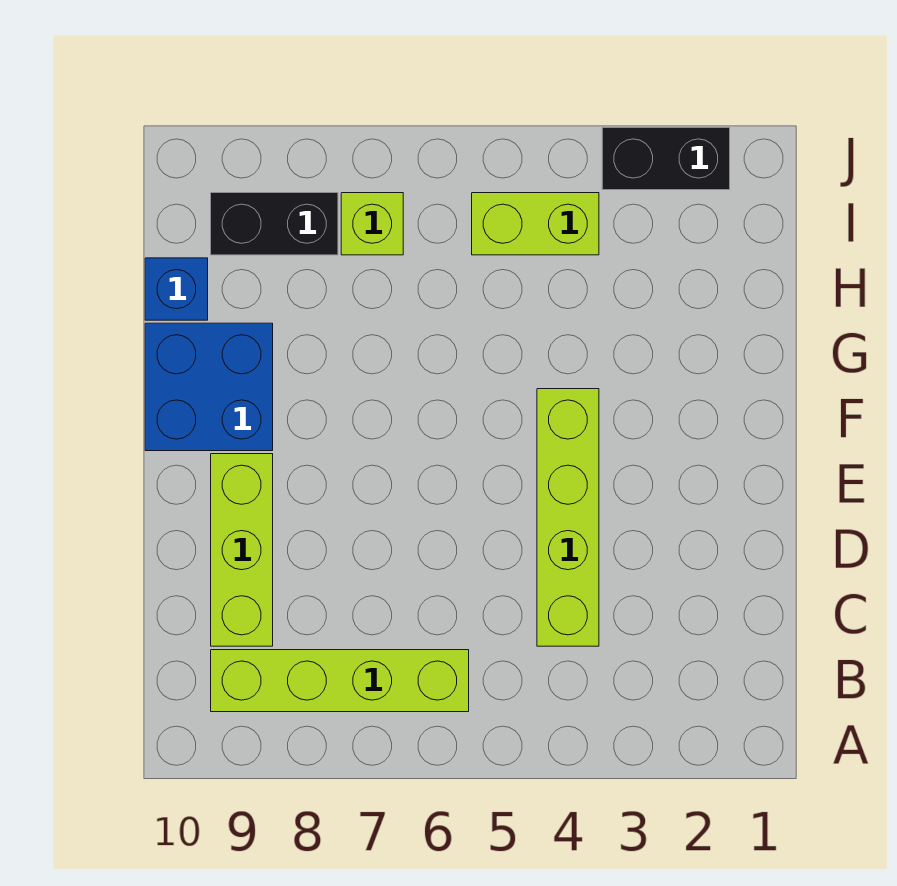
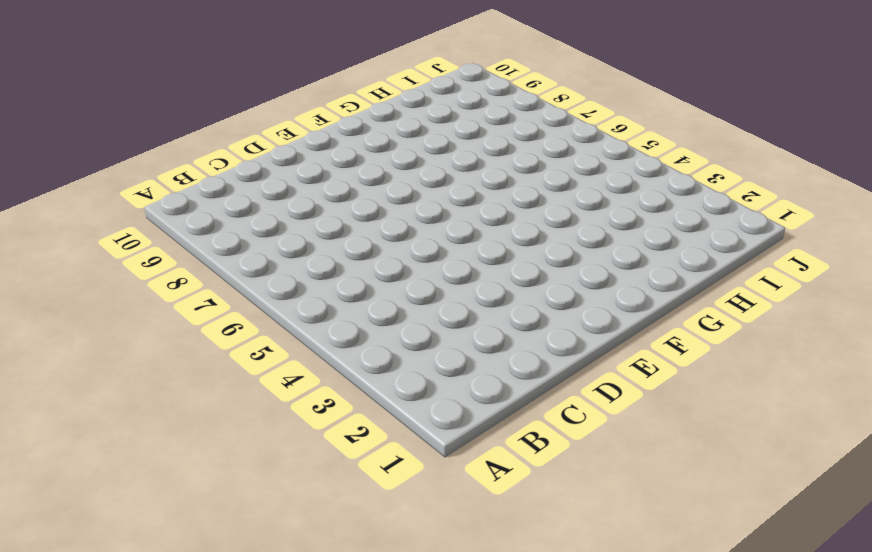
none -> lime 1x4 brick [211,650,469,712]
none -> lime 1x4 brick [537,389,599,646]

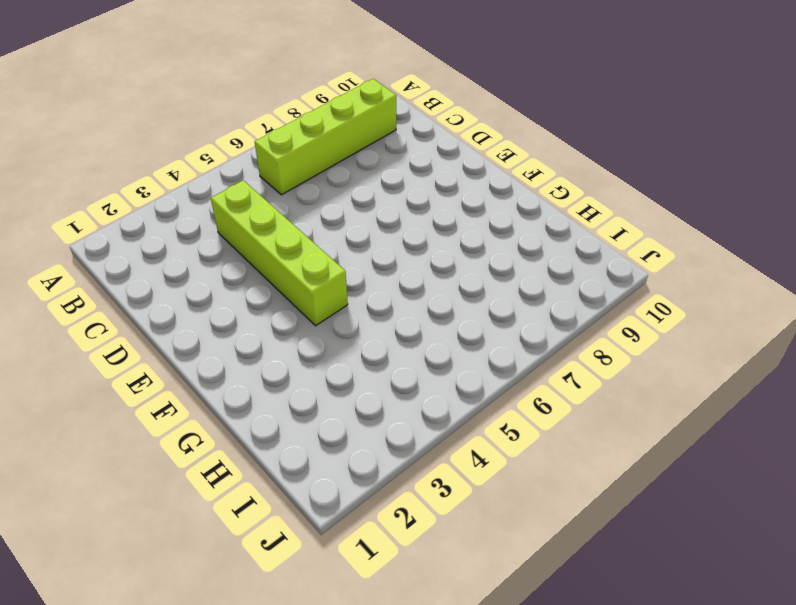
none -> lime 1x3 brick [211,454,273,646]
none -> blue 2x2 brick [145,323,273,451]

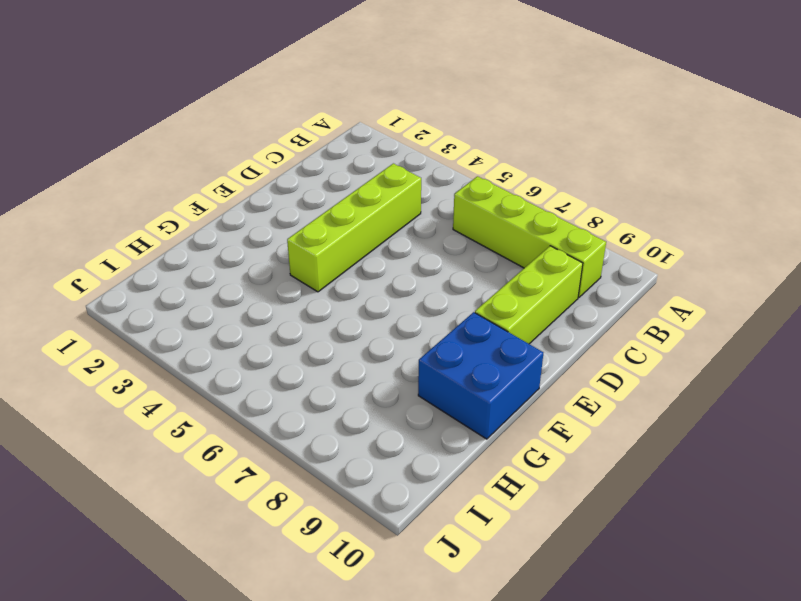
none -> blue 1x1 brick [145,258,208,320]
none -> lime 1x2 brick [472,193,599,255]

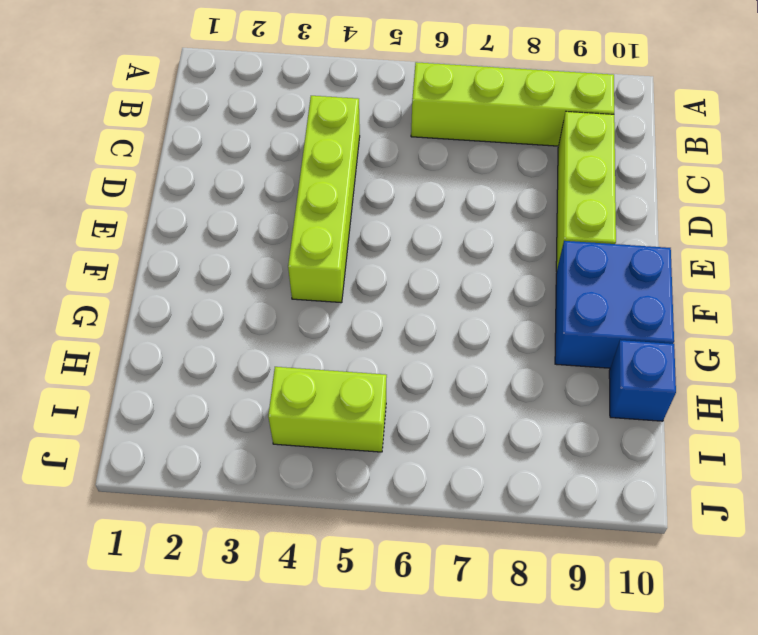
none -> lime 1x1 brick [341,193,403,255]
none -> black 1x2 brick [211,193,338,255]

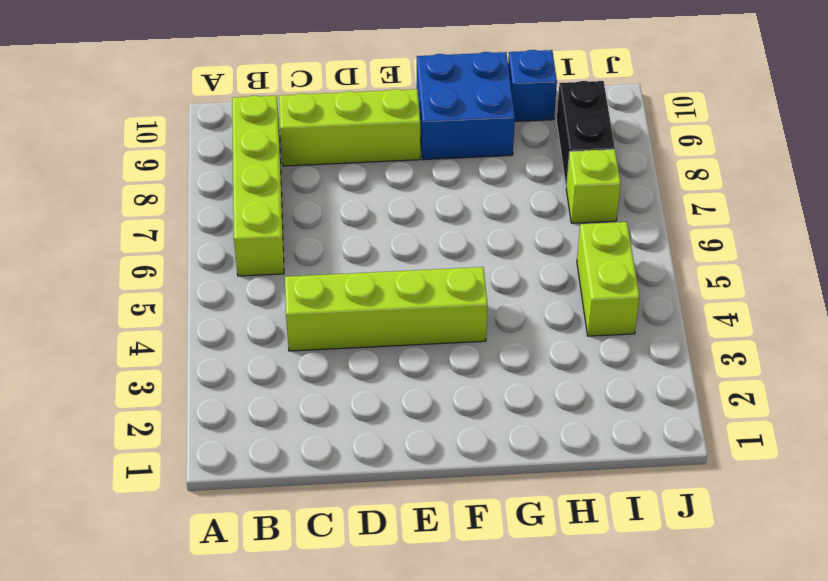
none -> black 1x2 brick [602,128,730,190]

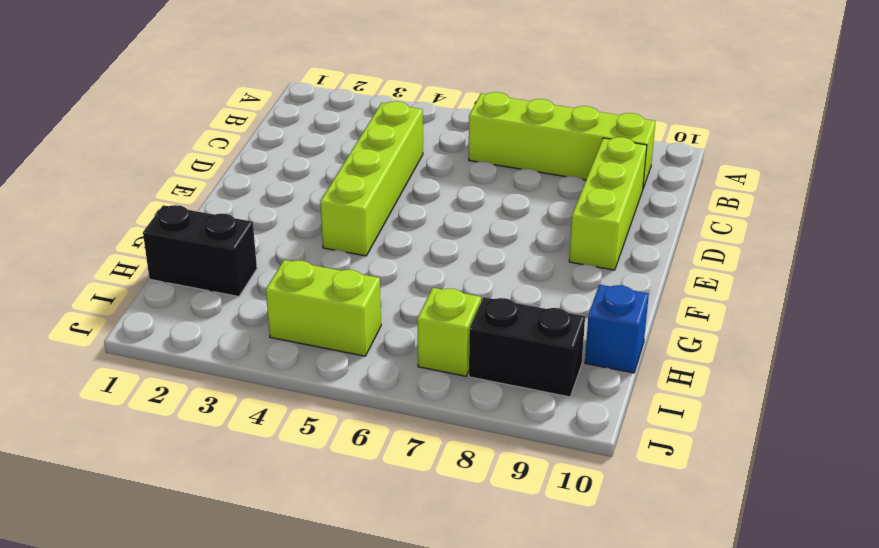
black 1x2 brick [143,205,257,297] -> black 1x2 brick moved to [602,128,730,190]
none -> blue 2x2 brick [145,323,273,451]

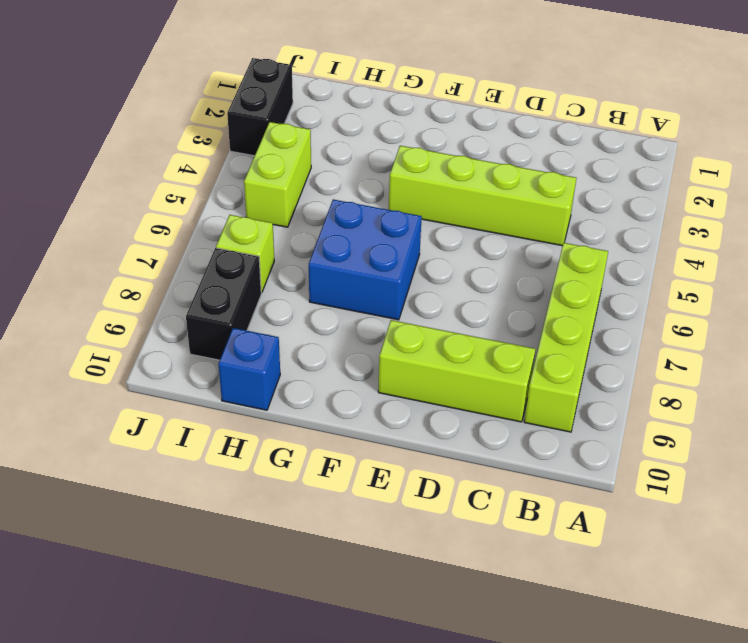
blue 2x2 brick [309,199,422,320] -> blue 2x2 brick moved to [145,323,273,451]

